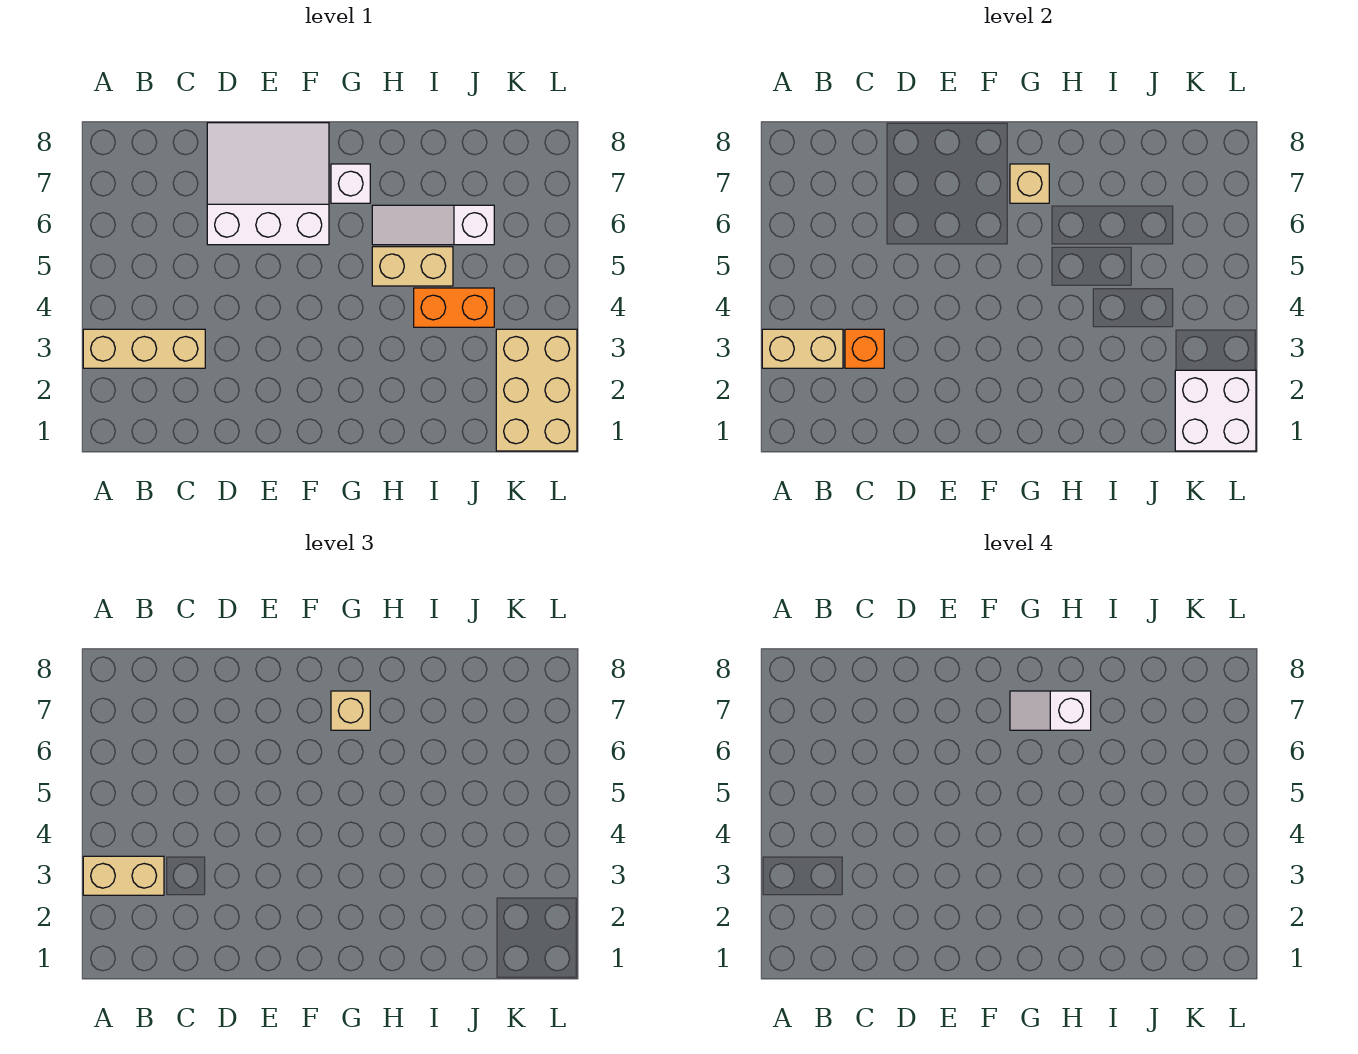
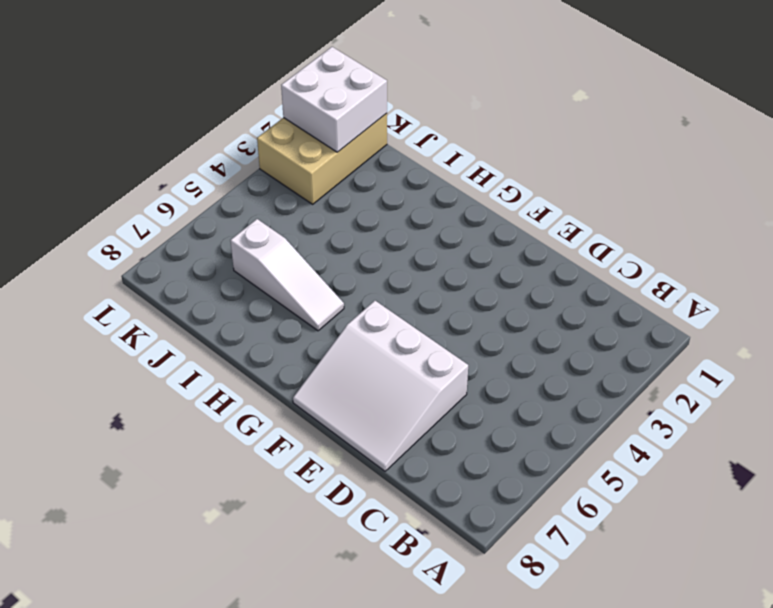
none -> tan 1x3 brick [83,329,205,368]
none -> white 1x1 brick [331,164,370,203]
none -> tan 1x2 brick [372,247,453,286]

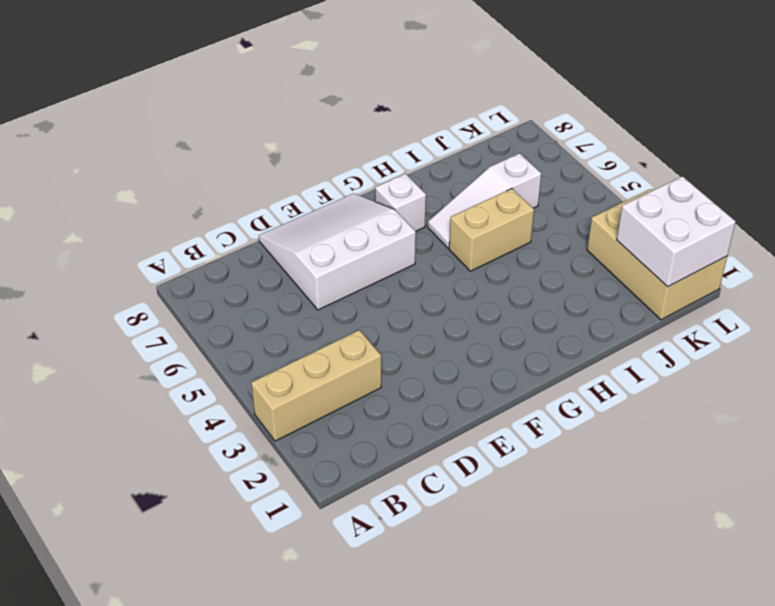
none -> orange 1x2 brick [414,288,494,327]
none -> tan 1x2 brick [762,329,843,368]
none -> orange 1x1 brick [845,329,884,368]

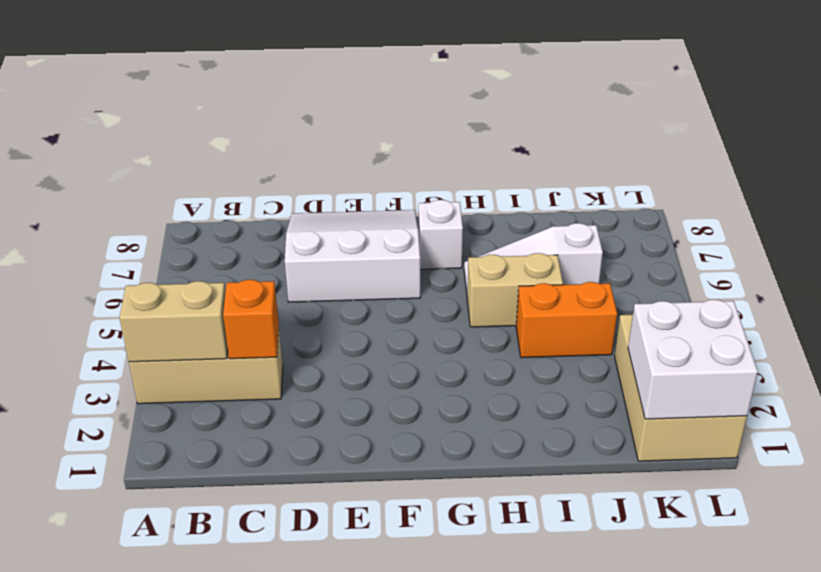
none -> tan 1x1 brick [1010,164,1049,203]
none -> tan 1x2 brick [83,856,164,895]
none -> tan 1x1 brick [331,691,370,730]

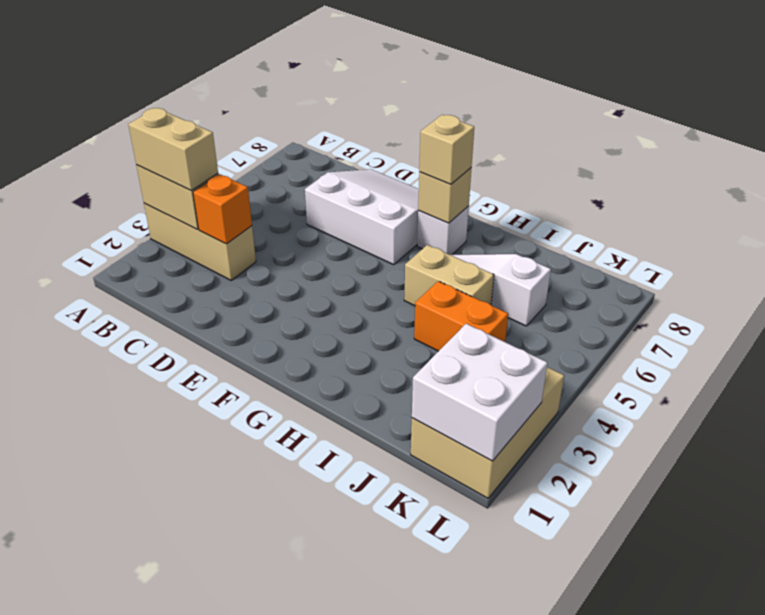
none -> white 1x2 slope [1010,691,1091,730]

